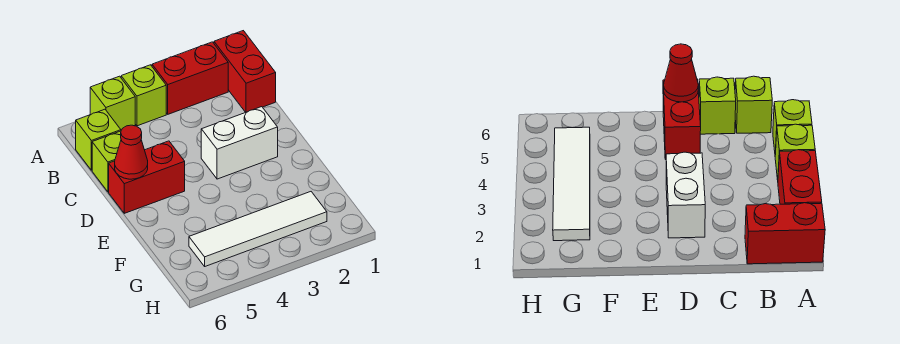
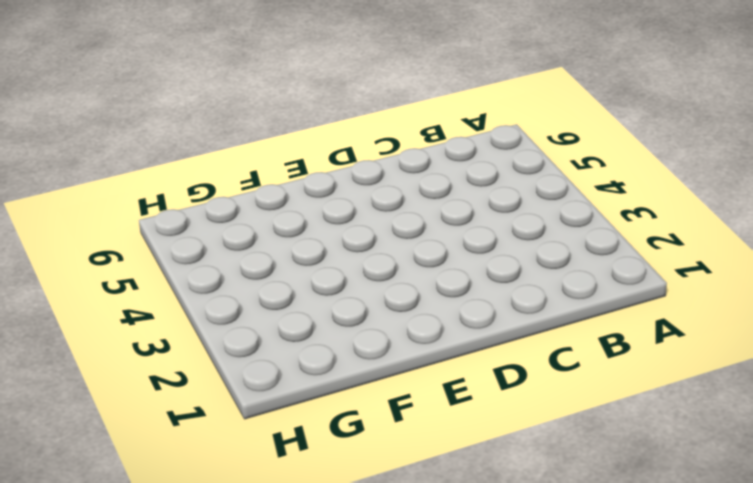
none -> red 1x2 brick [214,31,276,112]
none -> red 1x2 brick [152,42,228,114]

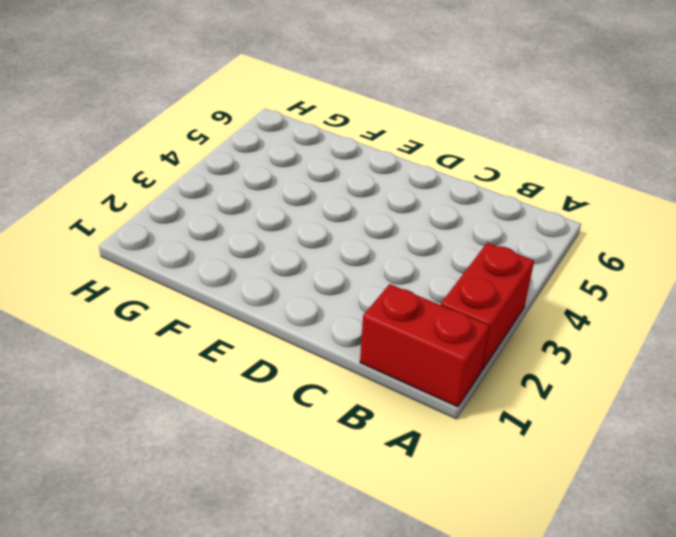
none -> lime 1x1 brick [121,65,166,126]
none -> lime 1x1 brick [90,76,135,130]

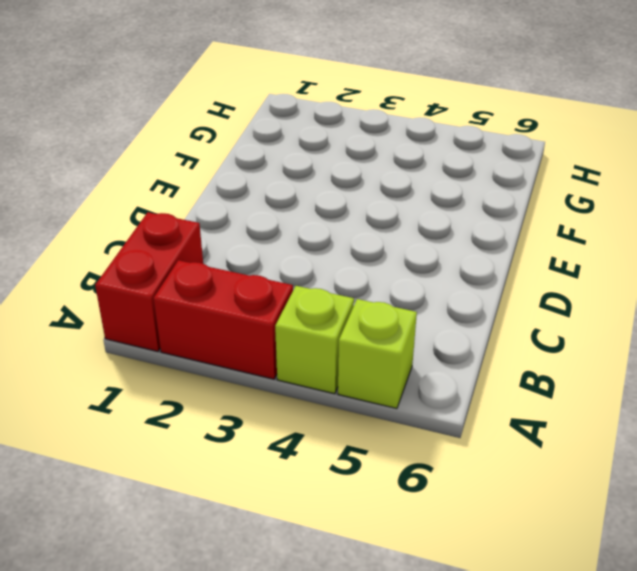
none -> lime 1x1 brick [76,109,121,170]
none -> lime 1x1 brick [92,131,121,192]

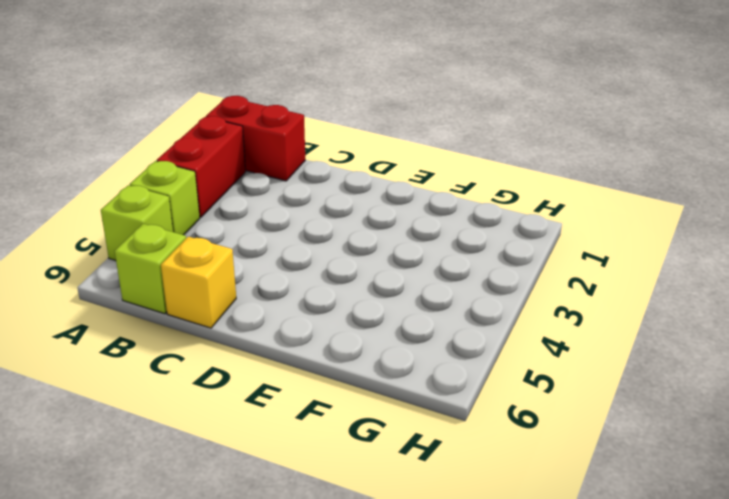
yellow 1x1 brick [161,237,236,328] -> lime 1x1 brick [92,131,121,192]
none -> white 1x2 brick [201,107,278,179]
none -> red 1x2 brick [109,141,185,213]

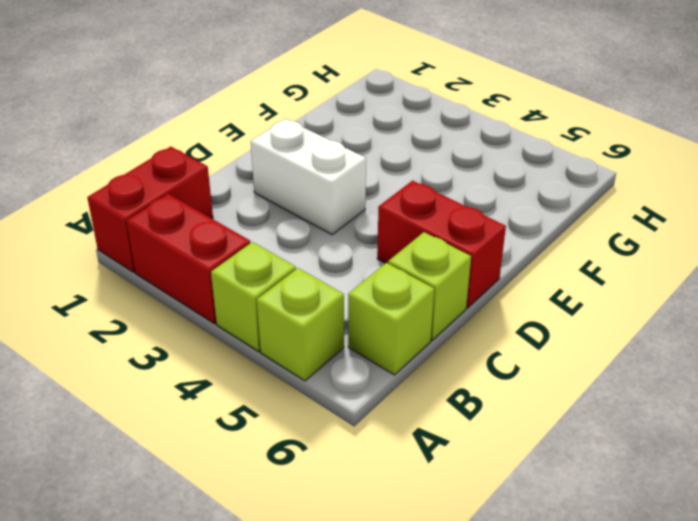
none -> white 1x4 tile [189,192,327,266]
none -> red 1x1 cone [115,125,148,179]

